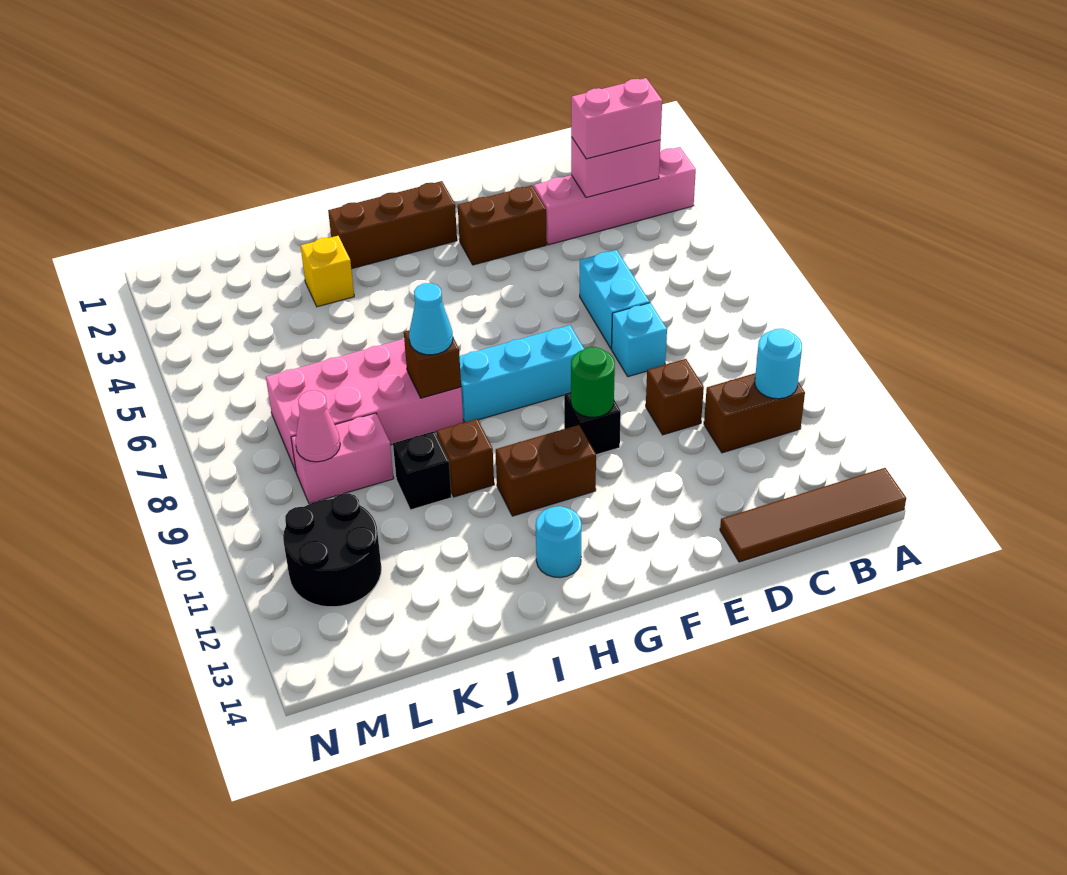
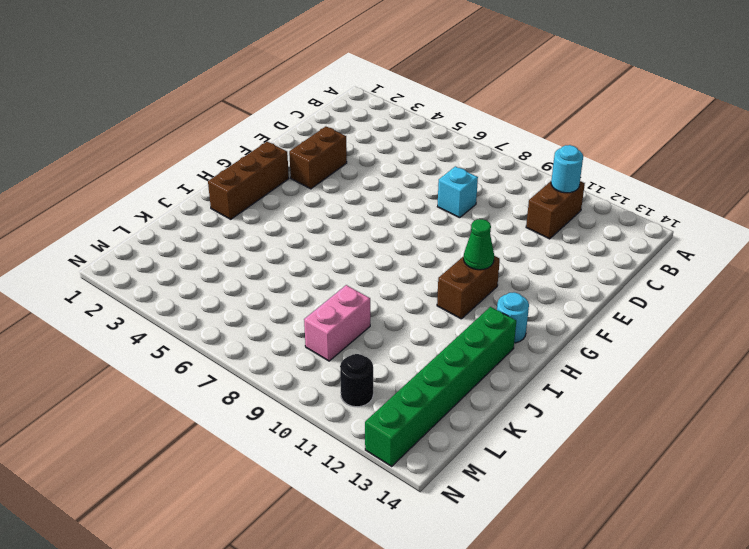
green 1x1 cone [464,219,494,270] -> none
green 1x6 brick [365,307,516,466] -> none
black 1x1 round brick [340,354,373,407] -> black 2x2 round brick [283,493,381,607]
none -> pink 1x4 brick [534,147,696,245]
none -> brown 1x4 tile [720,468,906,562]
none -> cyan 1x2 brick [580,250,650,349]

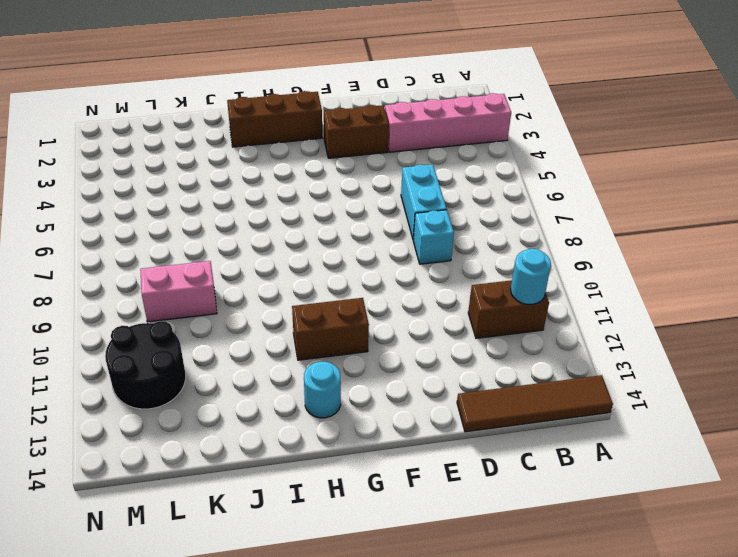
none -> brown 1x1 brick [646,359,704,435]
none -> cyan 1x3 brick [459,325,584,422]
none -> black 1x1 brick [564,392,621,455]

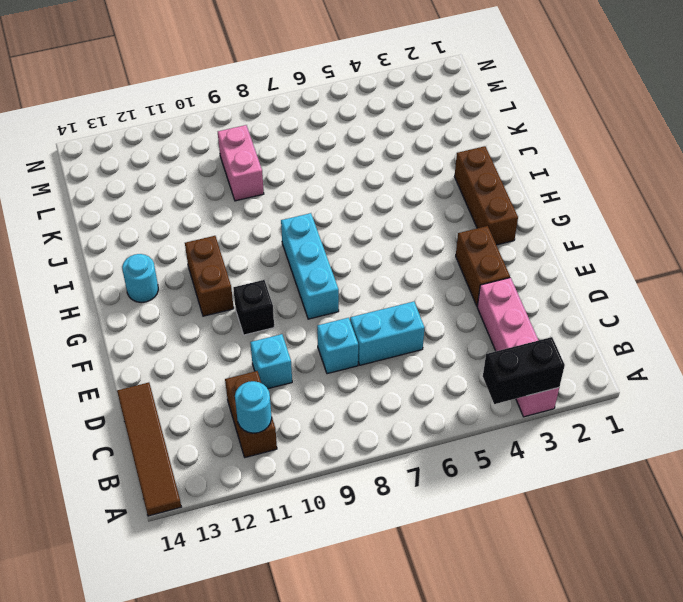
black 1x2 brick [483,337,565,404] -> none
cyan 1x1 brick [250,334,292,389] -> brown 1x1 brick [646,359,704,435]
none -> pink 2x4 brick [266,339,463,471]
none -> brown 1x1 brick [436,419,494,497]
none -> yellow 1x1 brick [301,236,354,307]

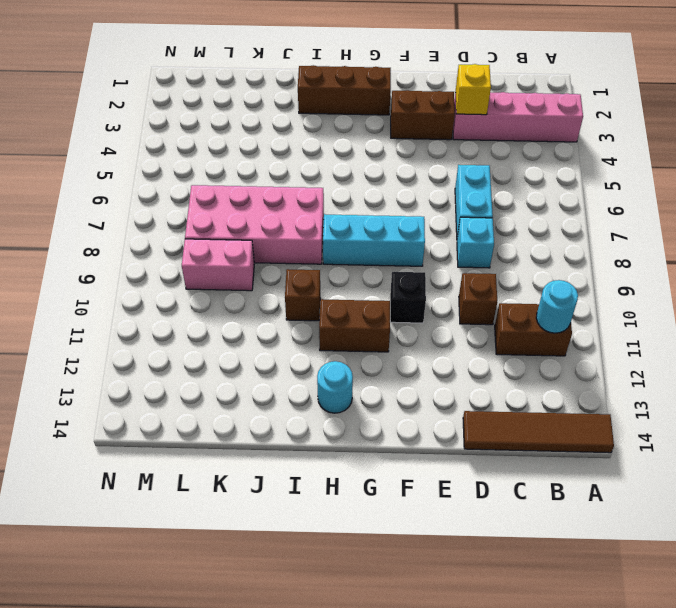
yellow 1x1 brick [455,64,491,115] -> yellow 1x1 brick moved to [301,236,354,307]
none -> black 1x1 brick [393,431,451,510]
none -> black 2x2 round brick [283,493,381,607]
none -> pink 1x2 brick [571,137,661,197]

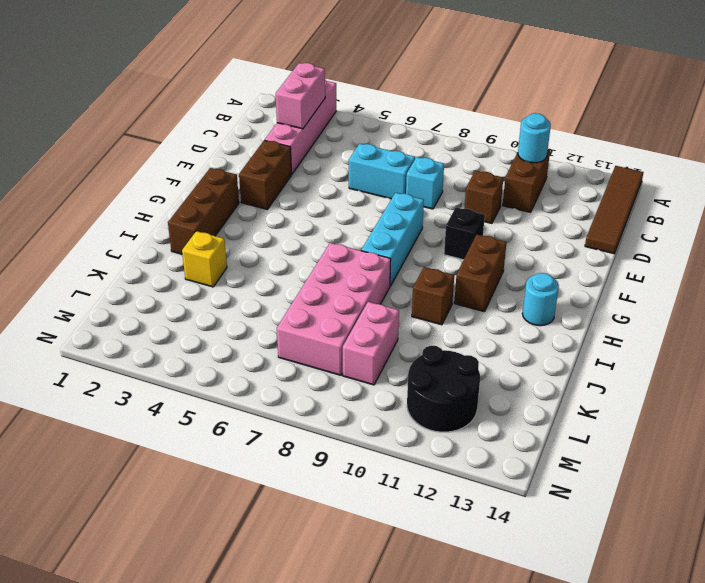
none -> black 1x1 brick [393,431,451,510]
none -> green 1x1 round brick [571,347,615,417]
none -> brown 1x1 brick [404,330,461,398]

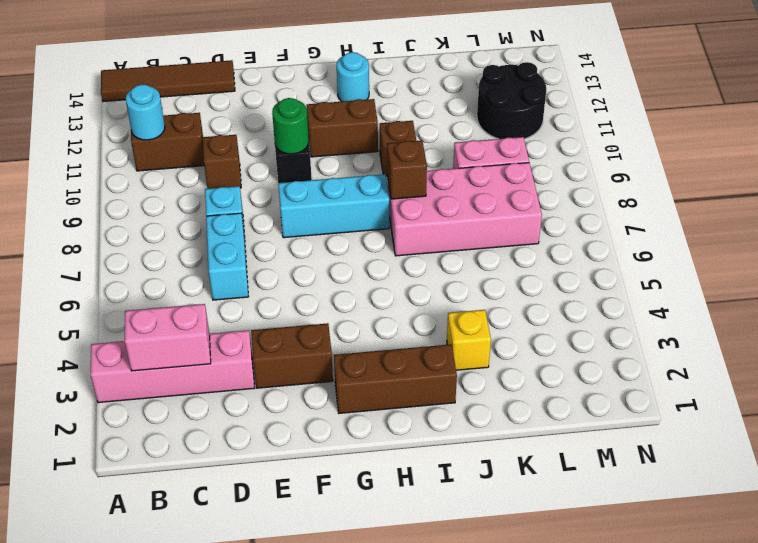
none -> black 1x1 brick [393,431,451,510]
none -> pink 1x1 cone [295,390,340,462]
none -> pink 1x2 brick [571,78,662,159]

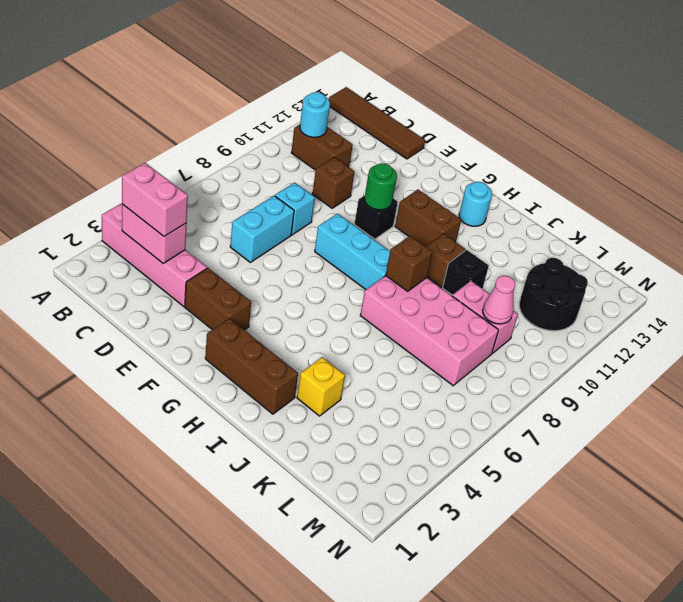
none -> cyan 1x1 cone [409,283,453,355]

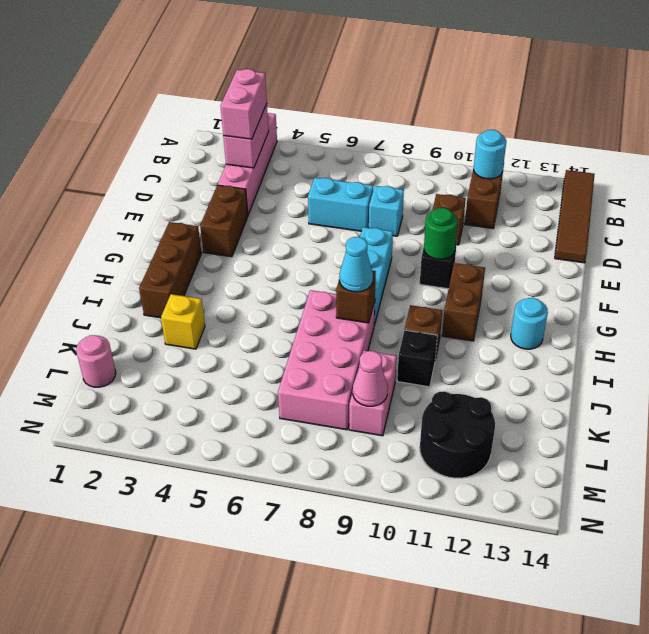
pink 1x1 round brick [76,335,116,387] -> none

